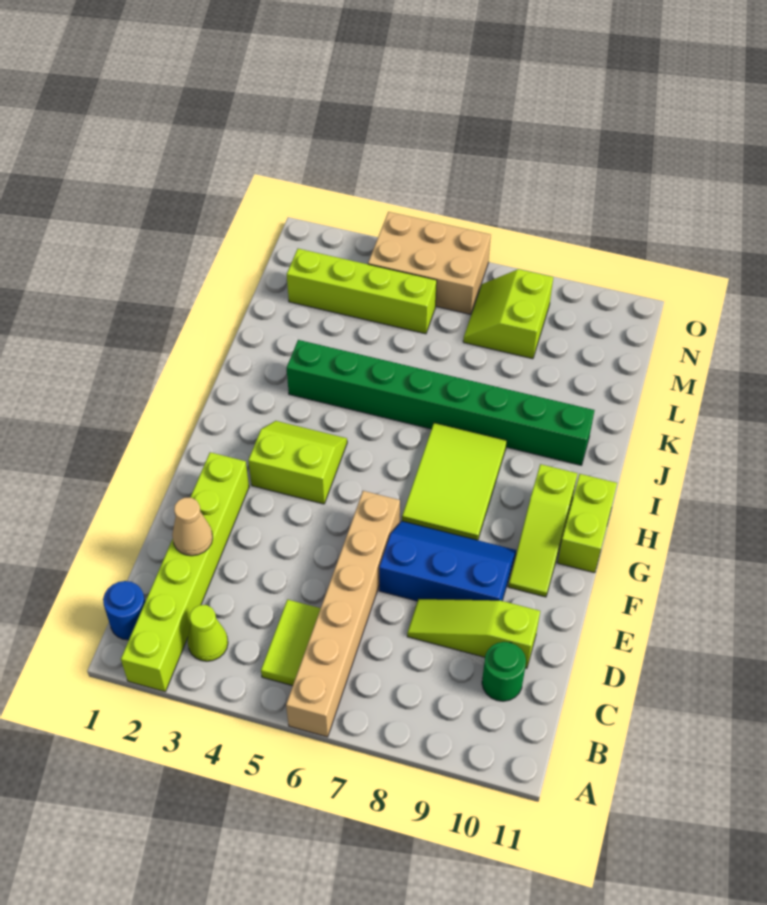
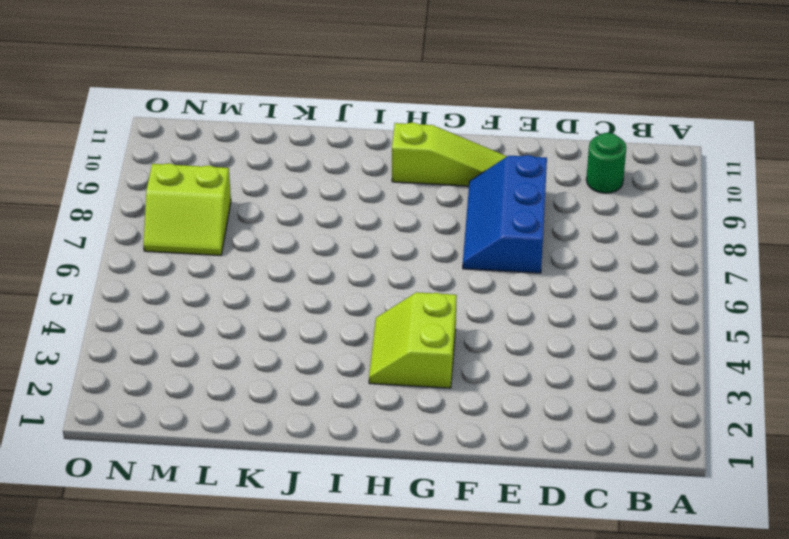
none -> lime 1x6 brick [121,452,249,692]
none -> tan 1x6 brick [286,491,400,737]
none -> blue 1x1 round brick [103,581,145,640]

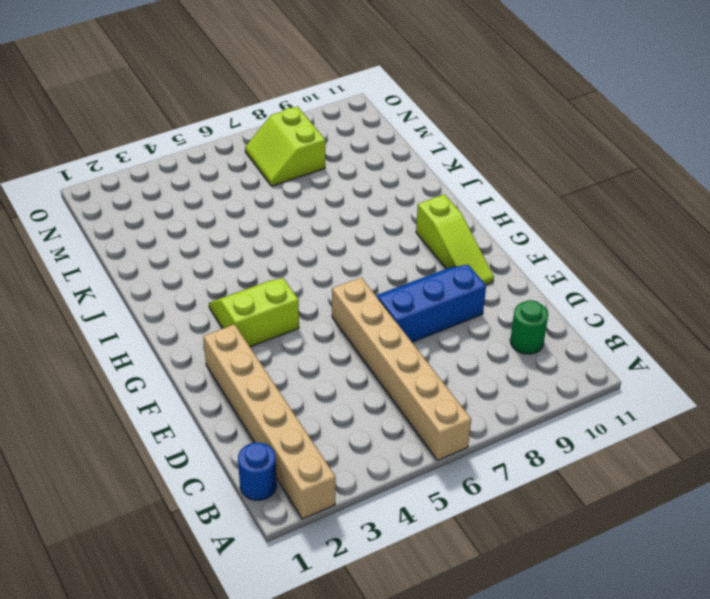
tan 1x6 brick [203,324,336,519] -> lime 1x6 brick [121,452,249,692]
none -> lime 1x1 cone [187,605,228,661]
none -> lime 1x2 tile [261,600,321,686]
none -> lime 1x3 slope [407,599,540,668]

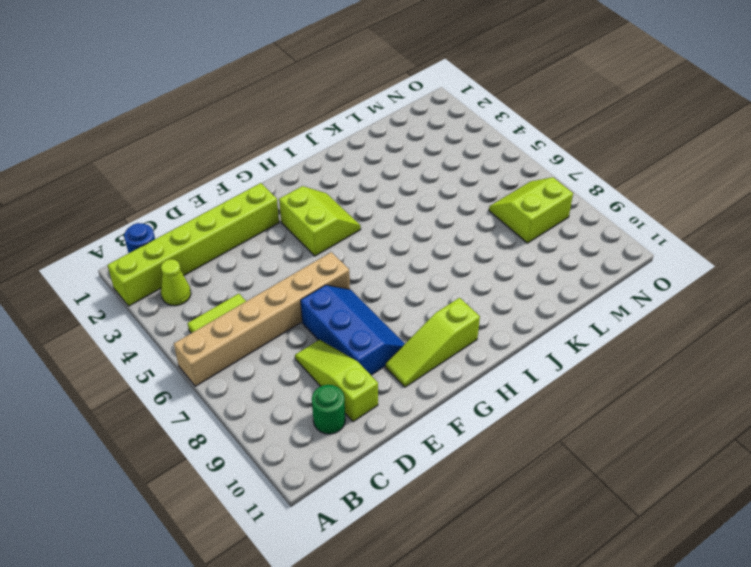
none -> lime 2x3 tile [402,423,507,540]
none -> lime 1x2 brick [557,474,617,573]
none -> green 1x8 brick [287,340,595,465]

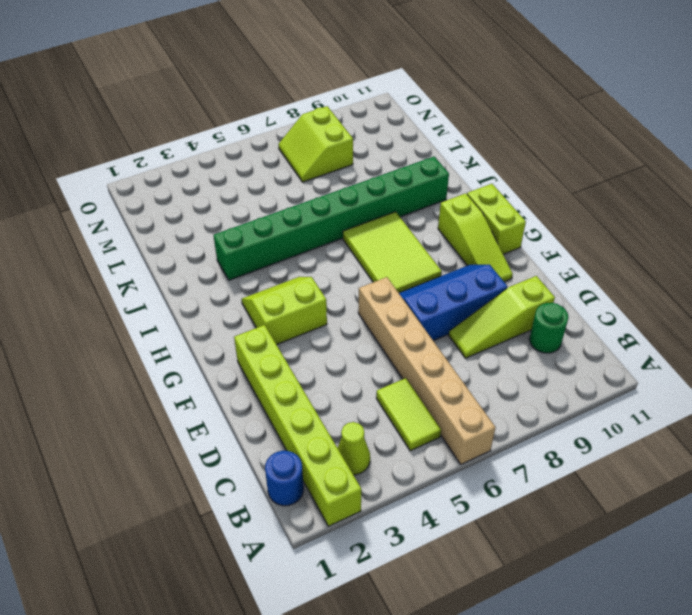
none -> lime 1x4 brick [287,249,437,334]
none -> tan 2x3 brick [368,212,491,314]
none -> tan 1x1 cone [172,498,213,556]

